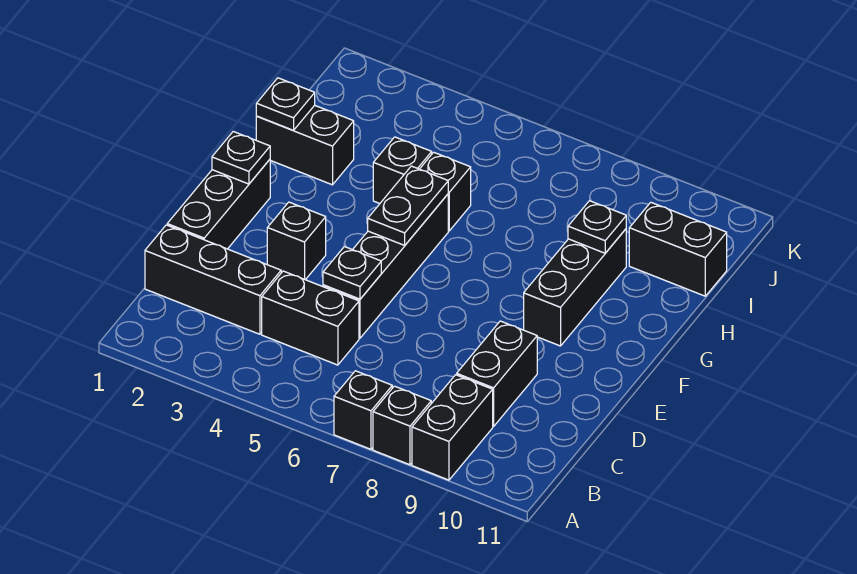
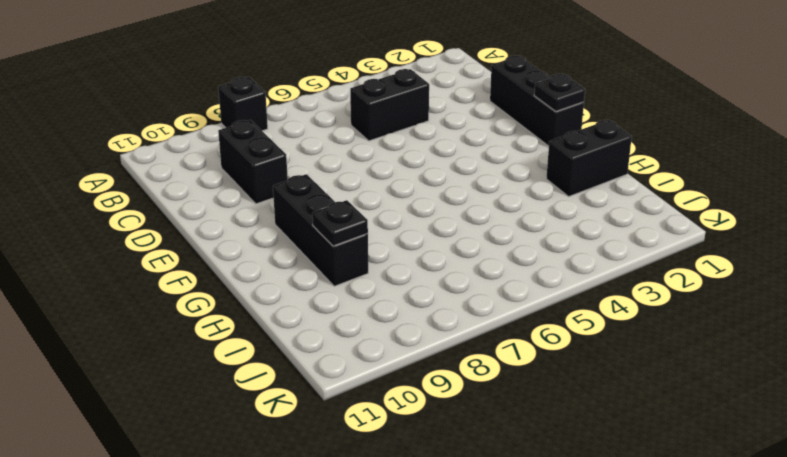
none -> black 1x1 brick [334,371,392,449]
none -> black 1x2 brick [412,375,493,480]
none -> black 1x3 brick [145,225,281,334]

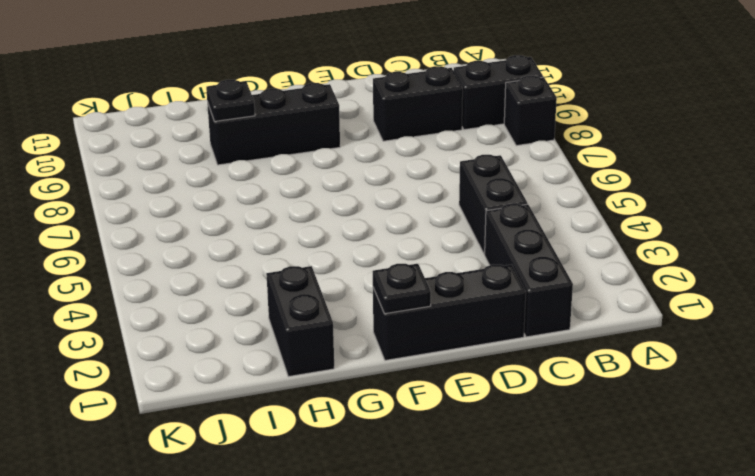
none -> black 1x1 brick [334,371,392,449]
none -> black 1x4 brick [323,194,448,338]
none -> black 1x1 brick [267,202,326,280]

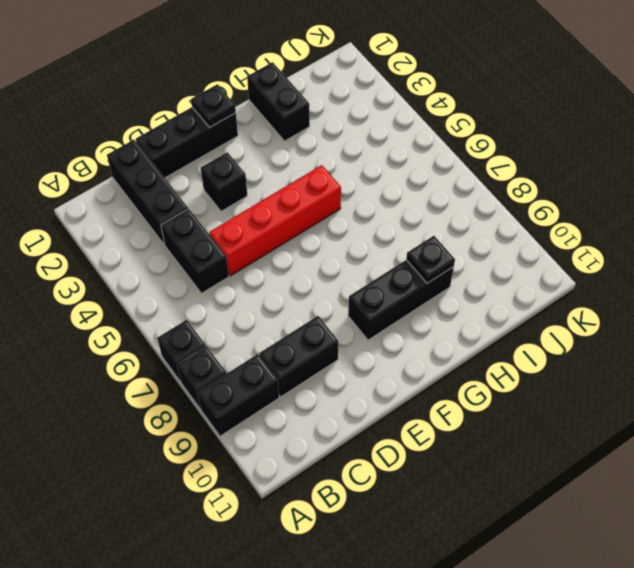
red 1x4 brick [209,165,341,276] -> black 1x4 brick [323,194,448,338]
none -> black 1x1 brick [373,137,432,203]
none -> black 1x1 brick [420,152,471,231]
none -> black 1x2 brick [629,202,727,296]

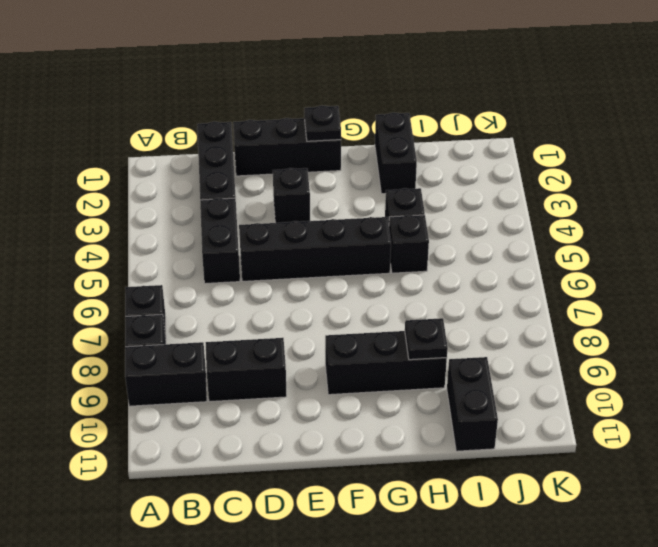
none -> black 1x1 plate [323,247,381,299]
none -> black 1x2 plate [368,166,448,245]
none -> black 1x1 plate [256,78,315,130]

